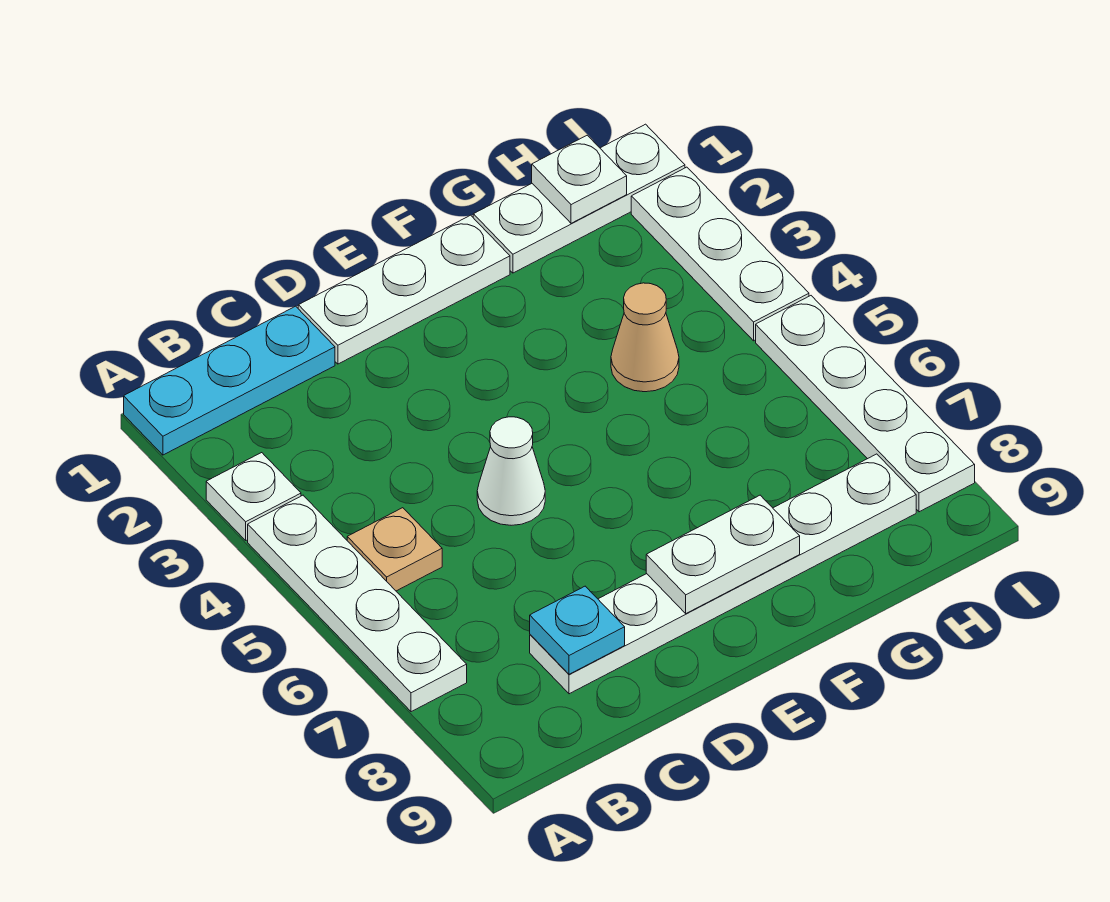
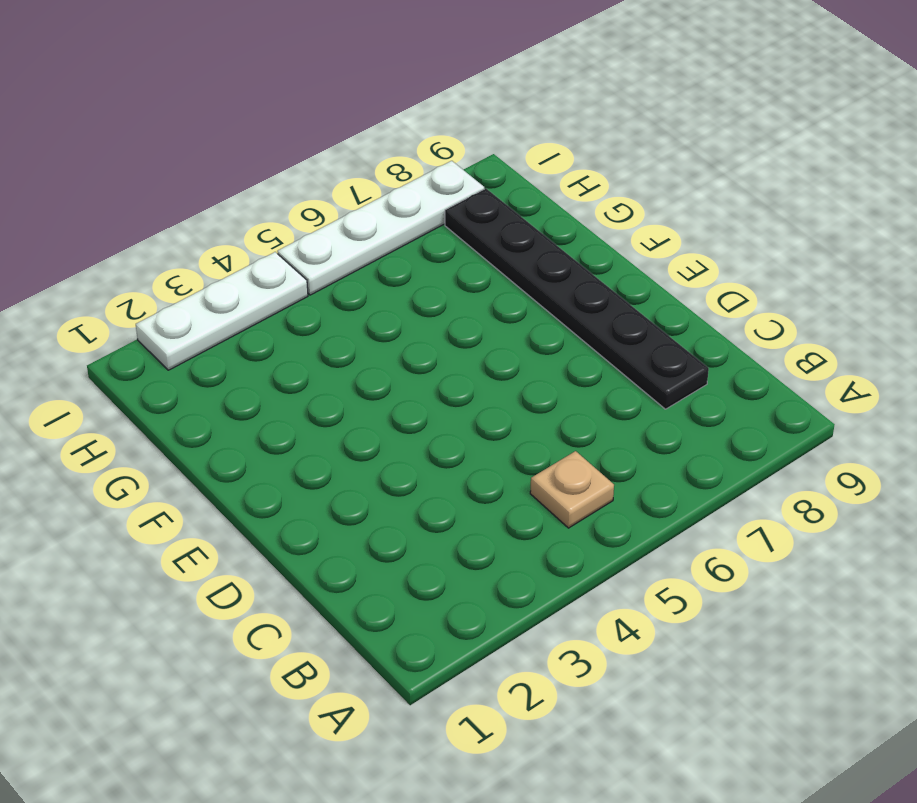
black 1x6 plate [445,188,709,409] -> white 1x6 plate [530,454,916,694]
none -> cyan 1x3 plate [124,306,335,455]
none -> white 1x1 plate [206,453,301,540]
none -> white 1x4 plate [248,495,467,712]

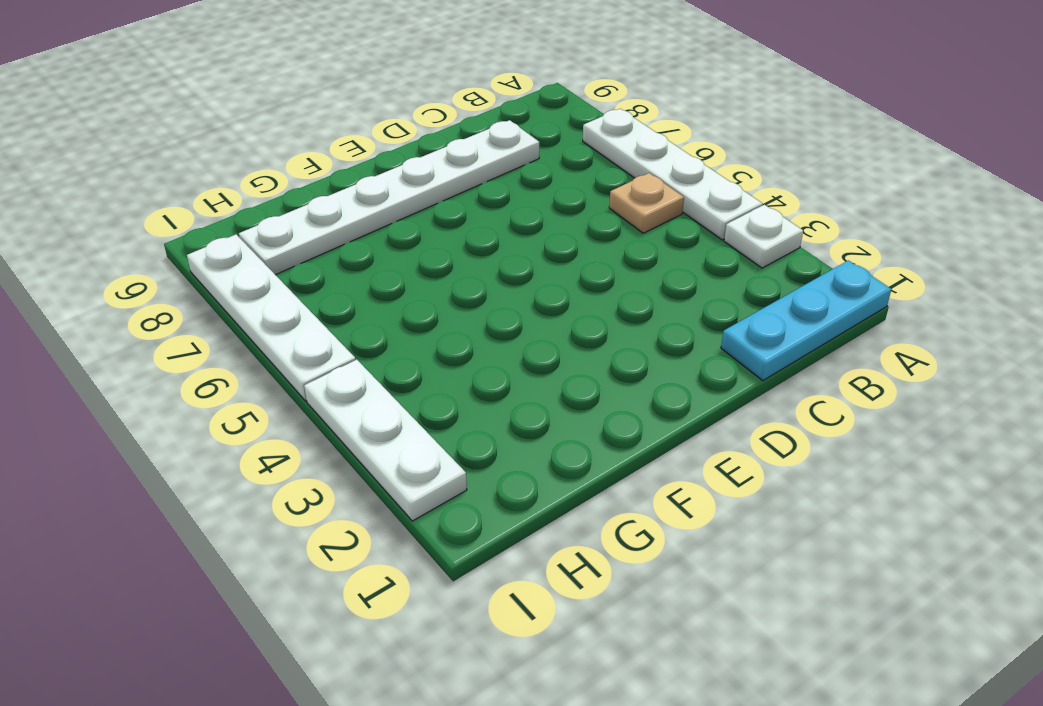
none -> white 1x3 plate [298,215,510,364]
none -> white 1x1 cone [477,417,545,525]
none -> white 1x3 plate [473,124,685,273]

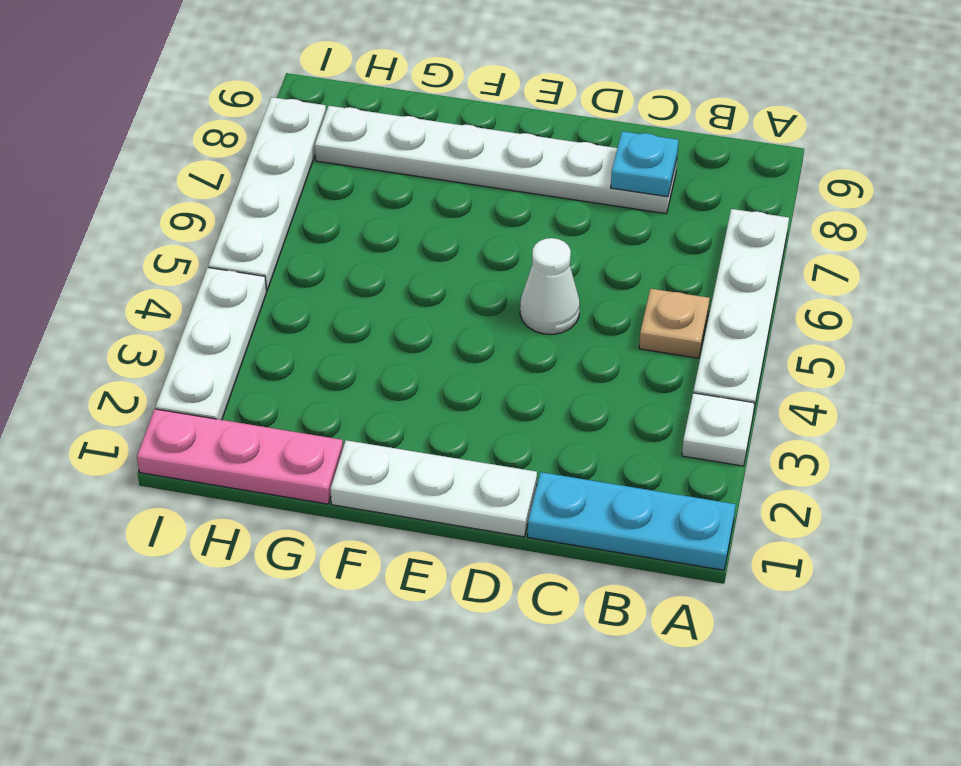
pink 1x3 plate [137,409,343,504] -> white 1x3 plate [473,124,685,273]
none -> tan 1x1 cone [611,283,679,392]
none -> white 1x2 plate [646,495,800,613]
none -> white 1x1 plate [532,135,627,223]

